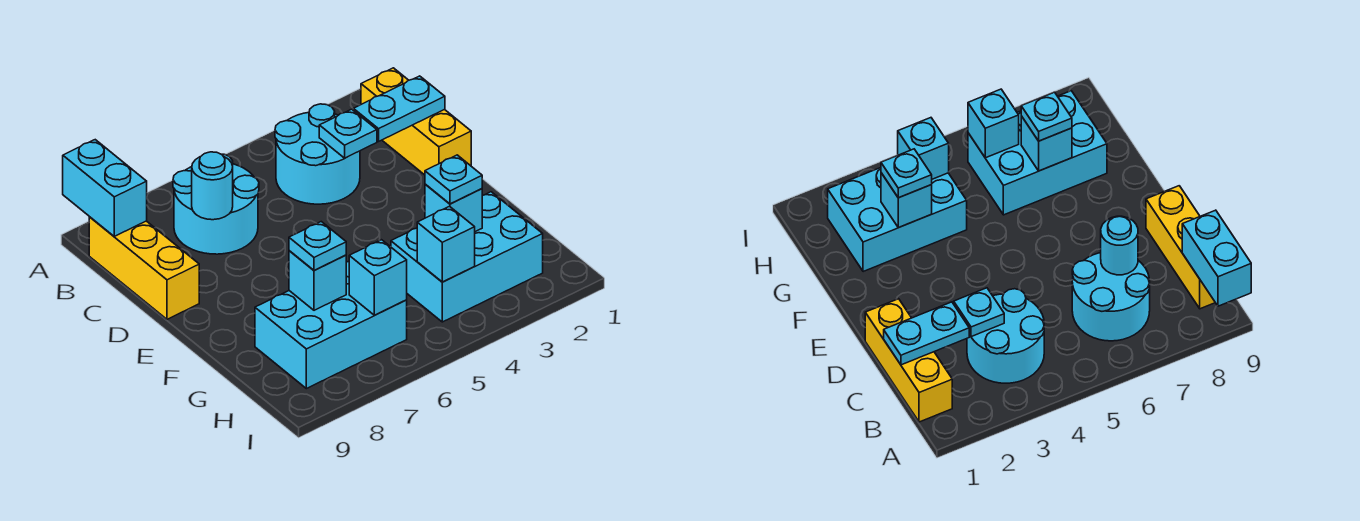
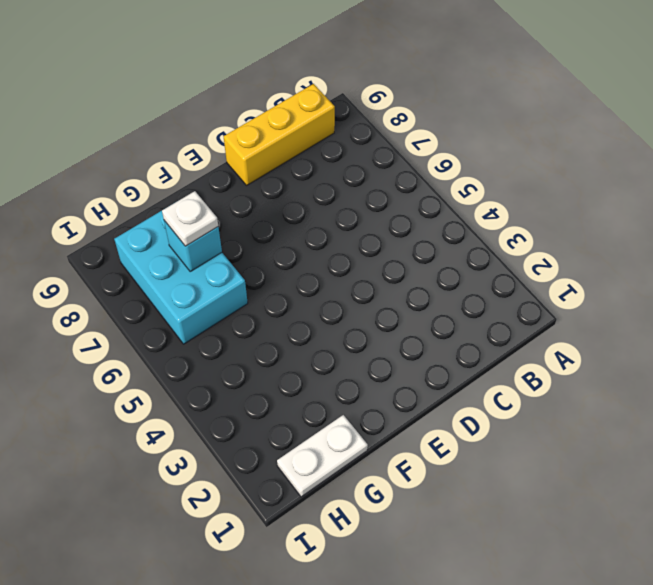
white 1x2 plate [277,415,368,497] -> none
white 1x1 plate [162,191,218,246] -> cyan 1x1 plate [289,222,346,270]
none -> yellow 1x3 brick [361,68,471,175]
none -> cyan 2x2 round brick [275,104,360,204]
none -> cyan 2x2 round brick [173,154,259,254]

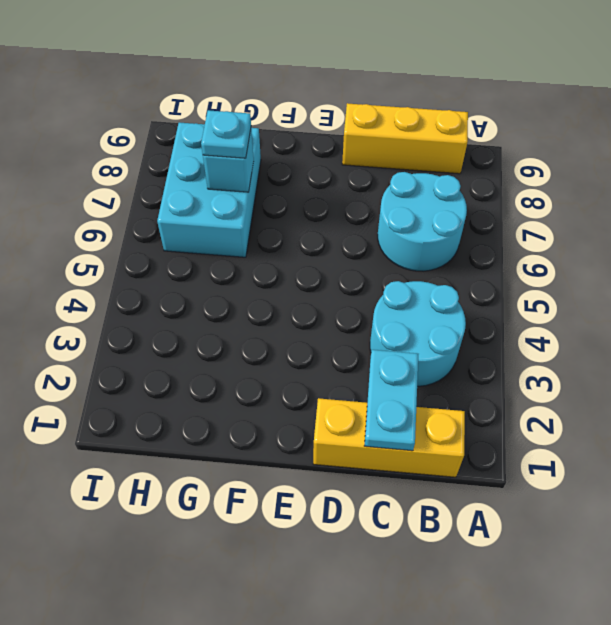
none -> cyan 2x3 brick [391,192,543,322]
none -> cyan 1x2 brick [63,140,147,236]
none -> cyan 1x1 plate [319,109,377,158]

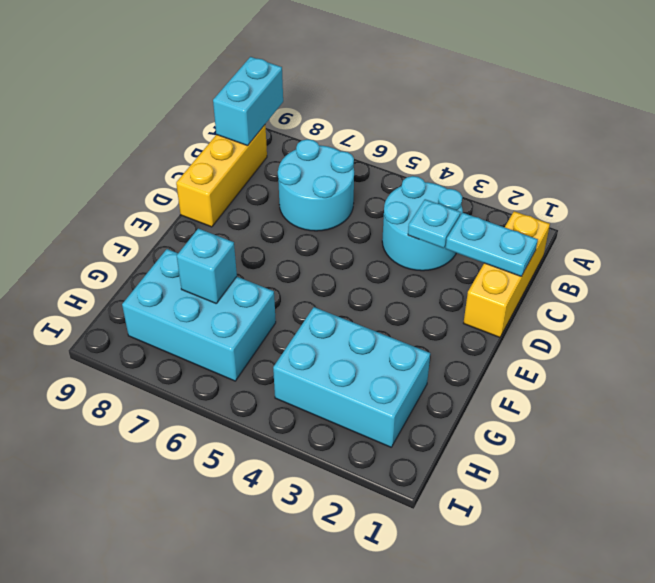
none -> cyan 1x1 round brick [192,152,233,220]
none -> cyan 1x1 brick [425,184,482,232]
none -> cyan 1x1 brick [417,207,475,282]

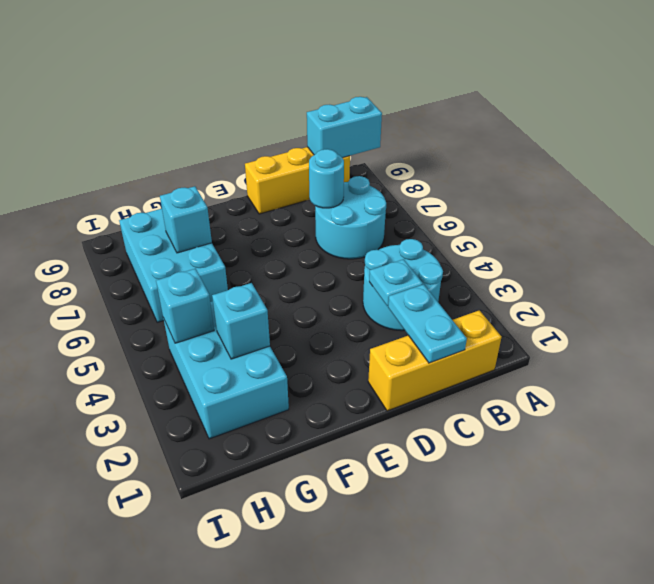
none -> cyan 1x1 brick [349,240,407,315]
none -> cyan 1x1 plate [425,155,482,204]
none -> cyan 1x1 plate [289,222,346,270]

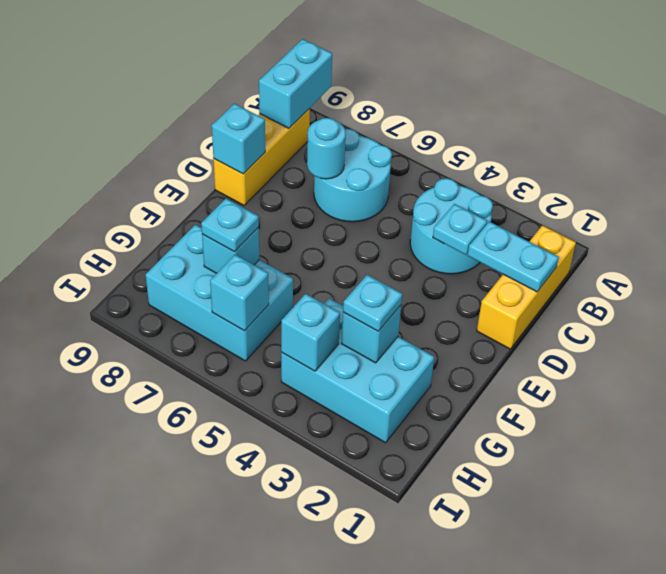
cyan 1x1 brick [212,104,265,174] -> none

